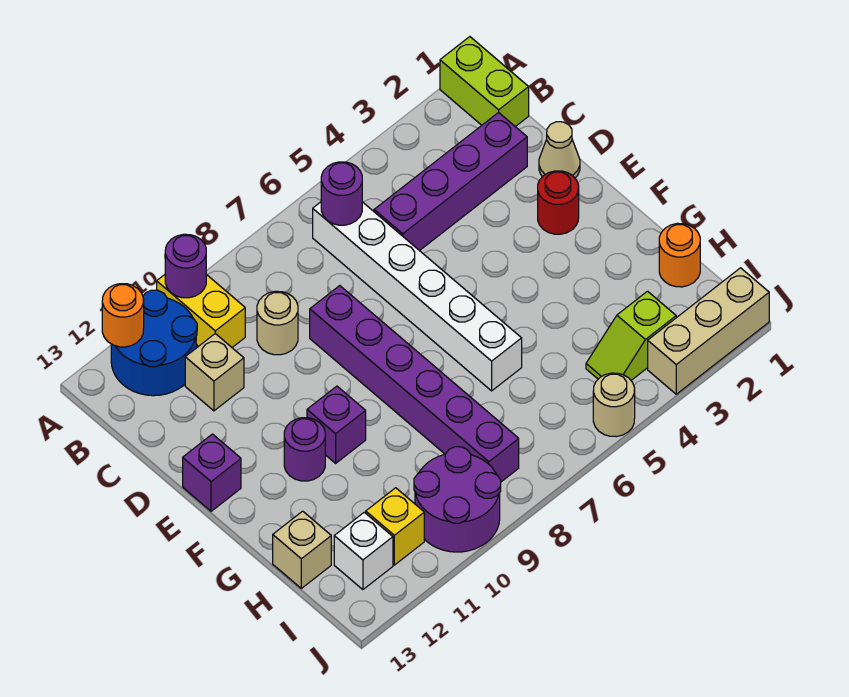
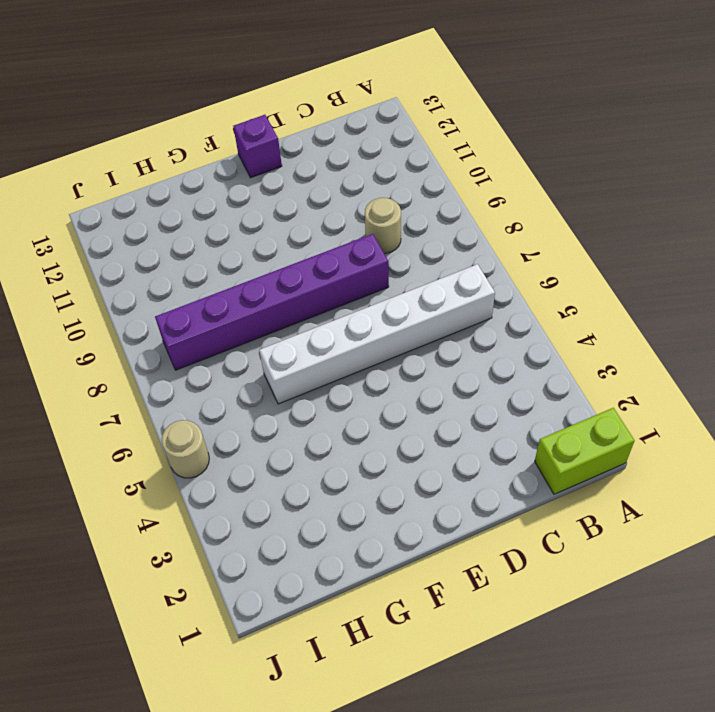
none -> yellow 1x2 brick [157,274,245,347]
none -> blue 2x2 round brick [111,290,197,396]
none -> purple 1x4 brick [374,112,527,251]

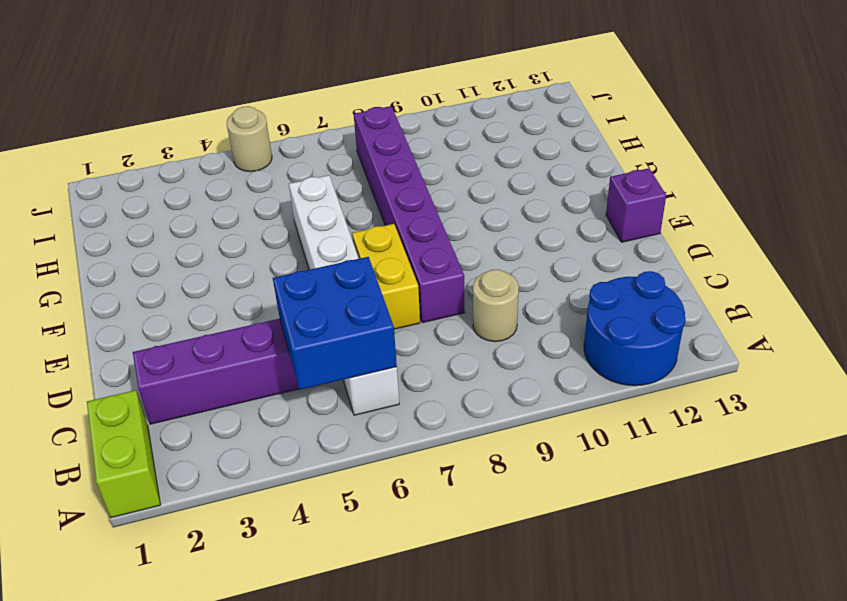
blue 2x2 brick [273,257,397,390] -> purple 1x1 round brick [321,162,362,225]
yellow 1x2 brick [352,224,420,329] -> yellow 1x2 brick moved to [157,274,245,347]
none -> tan 1x1 brick [185,334,244,411]
none -> tan 1x1 cone [539,122,580,178]
none -> red 1x1 round brick [538,171,579,234]

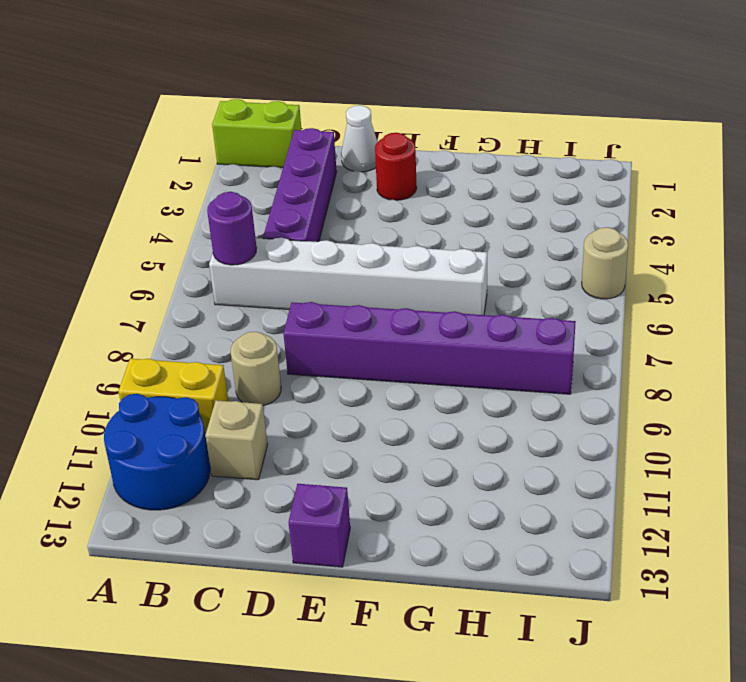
white 1x1 cone [341,105,377,172] -> tan 1x1 cone [539,122,580,178]
none -> purple 1x1 brick [307,386,366,463]
none -> purple 1x1 round brick [284,418,325,481]
none -> orange 1x1 round brick [659,223,700,287]

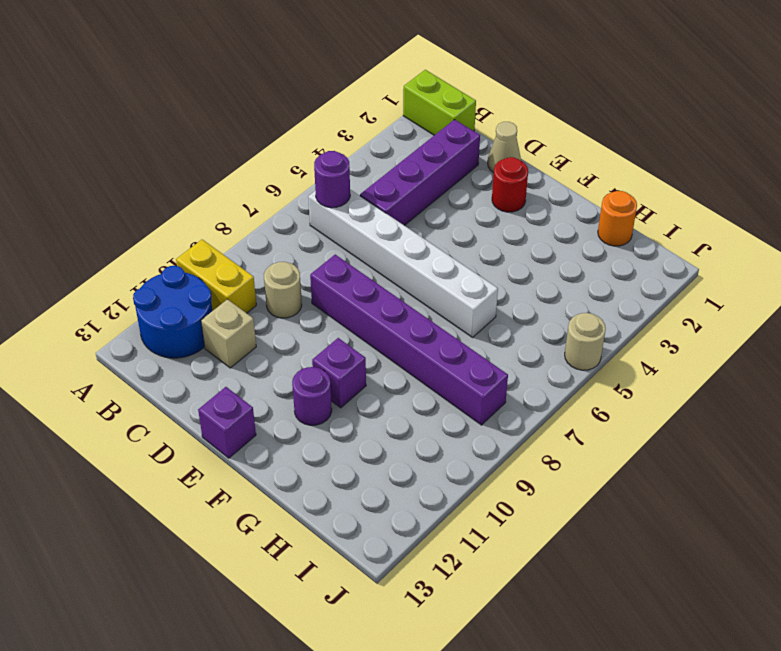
none -> tan 1x1 brick [273,511,331,588]
none -> lime 1x2 slope [586,291,676,380]
none -> purple 2x2 round brick [414,447,501,552]

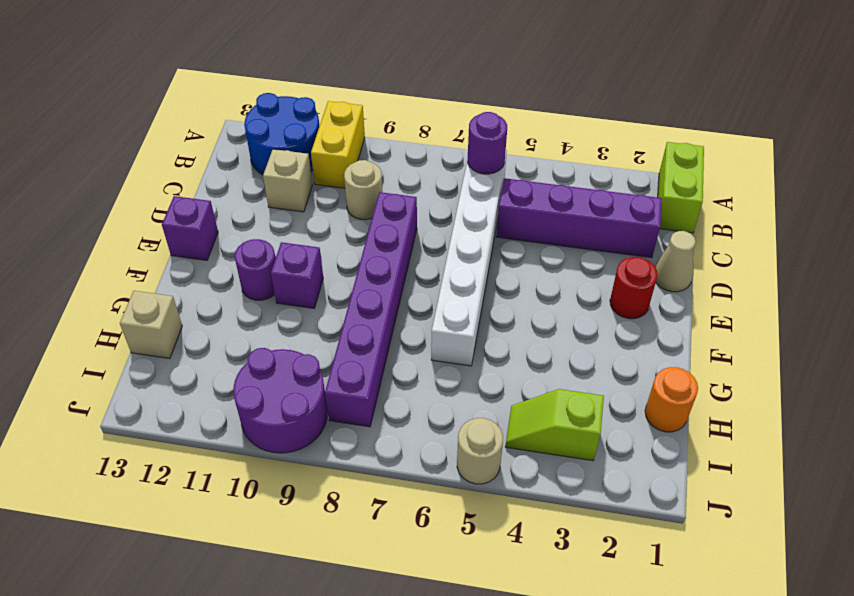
none -> yellow 1x1 brick [366,488,424,565]
none -> white 1x1 brick [334,512,393,590]
none -> tan 1x3 brick [648,268,769,394]

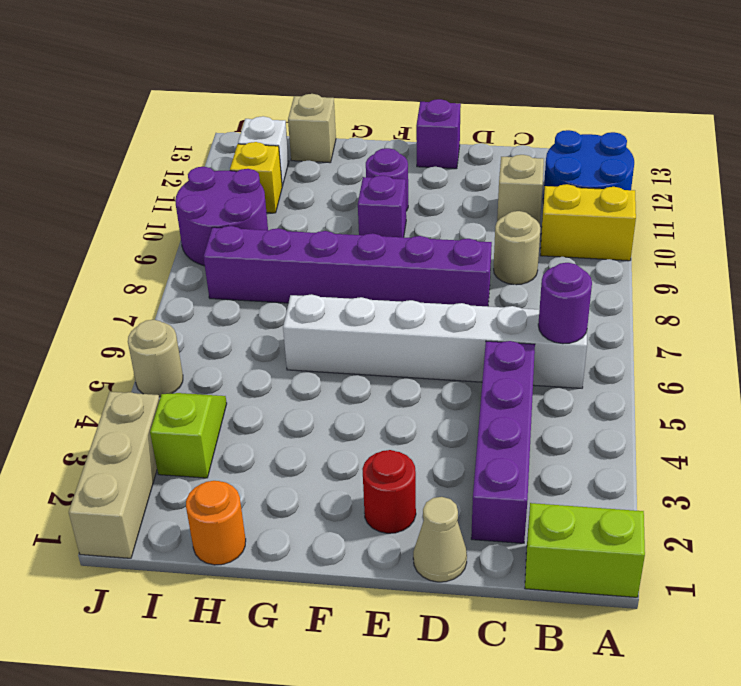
none -> purple 1x1 round brick [165,234,206,298]
none -> orange 1x1 round brick [102,284,144,347]

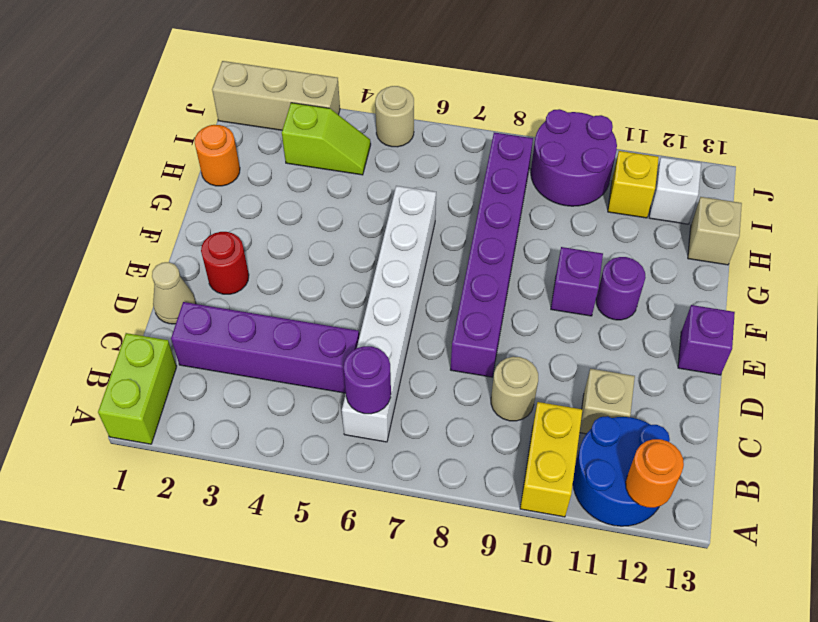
none -> purple 1x1 round brick [165,234,206,298]

